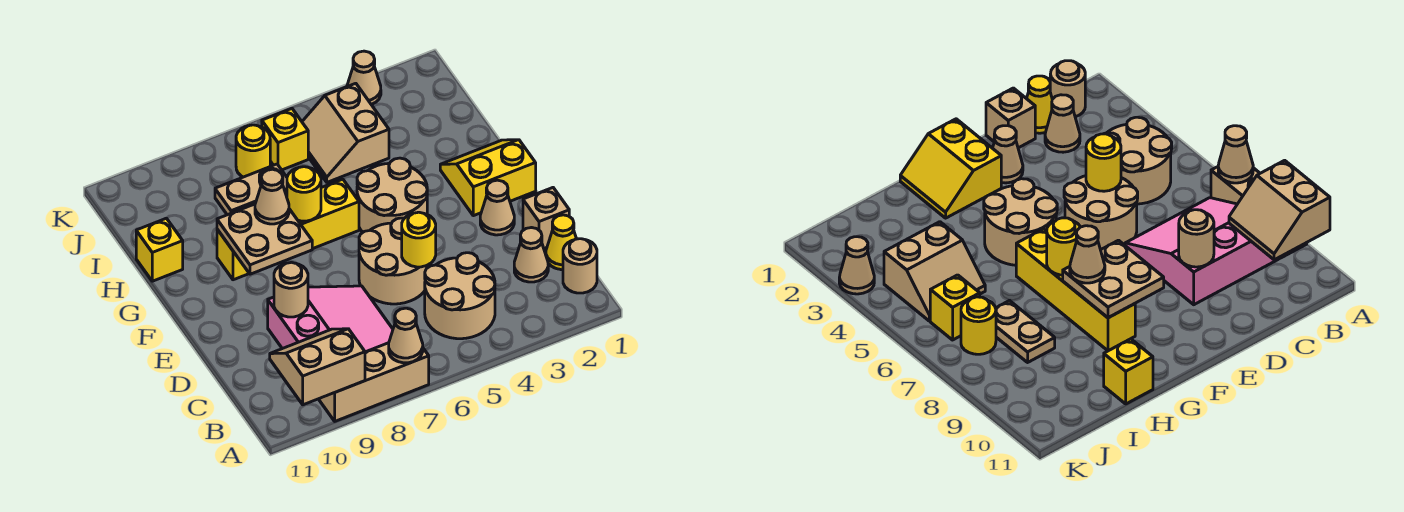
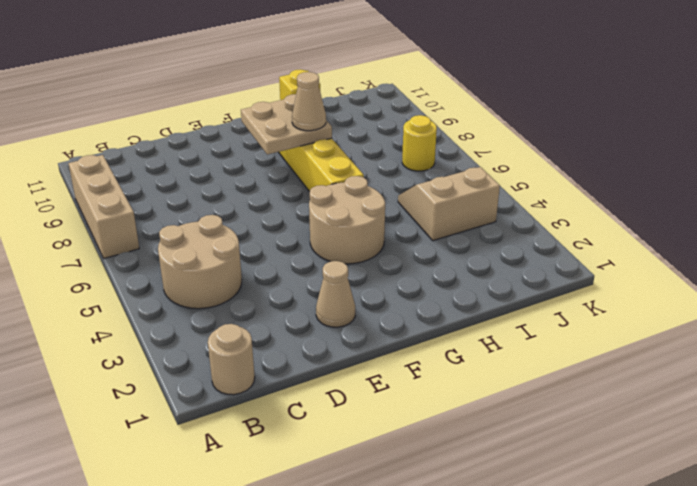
none -> pink 3x3 slope [268,286,393,352]
none -> yellow 1x1 cone [546,215,576,270]
none -> tan 1x1 cone [514,228,548,282]

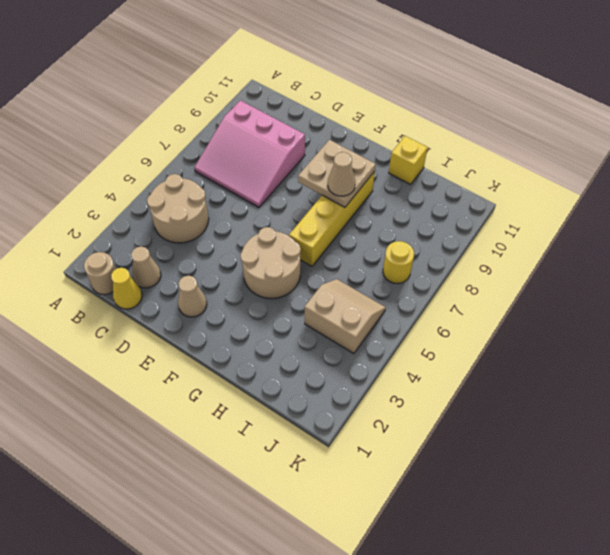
none -> tan 1x3 brick [319,343,429,421]
none -> tan 1x1 brick [523,188,569,248]
none -> tan 2x2 round brick [359,218,429,304]

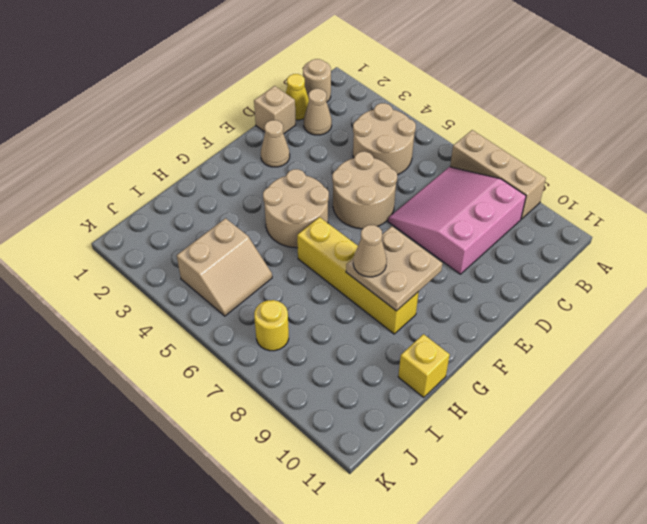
none -> yellow 2x2 slope [440,140,536,216]
none -> tan 1x2 plate [215,164,287,215]
none -> yellow 1x1 brick [262,109,308,170]

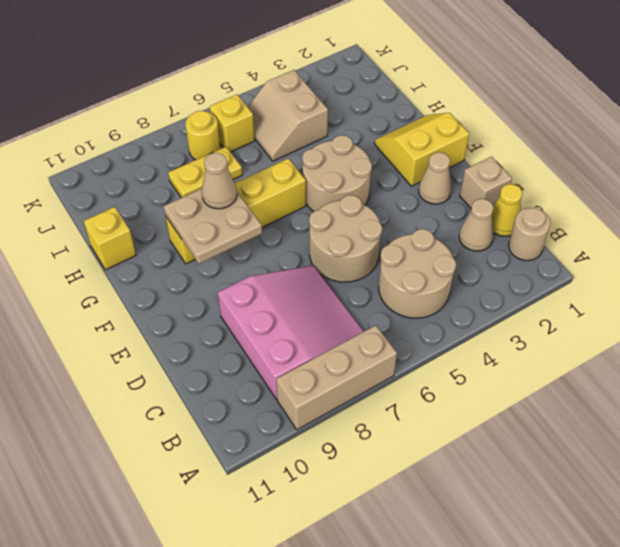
yellow 1x2 plate [168,147,242,198] -> tan 1x2 plate [215,164,287,215]
none -> tan 1x1 cone [347,51,381,104]
none -> tan 1x1 cone [389,308,423,363]
none -> tan 2x2 slope [270,329,365,405]

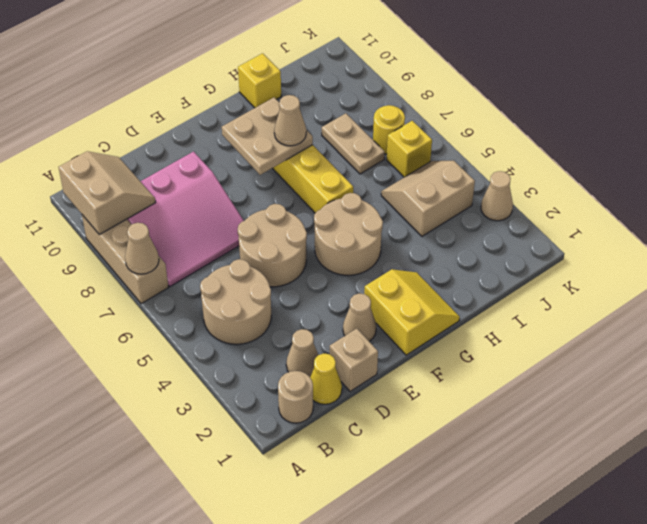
none -> yellow 1x1 round brick [402,212,436,267]
none -> tan 1x1 round brick [274,262,308,317]
none -> yellow 1x1 round brick [287,167,321,221]

